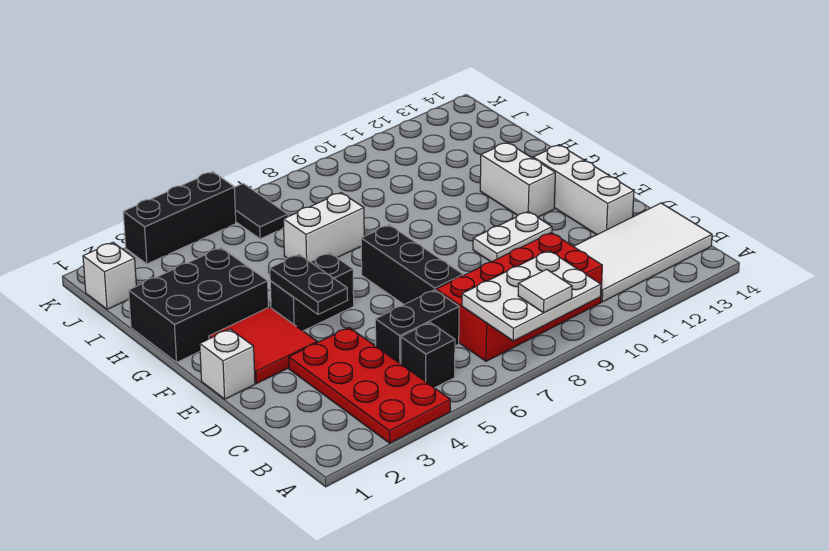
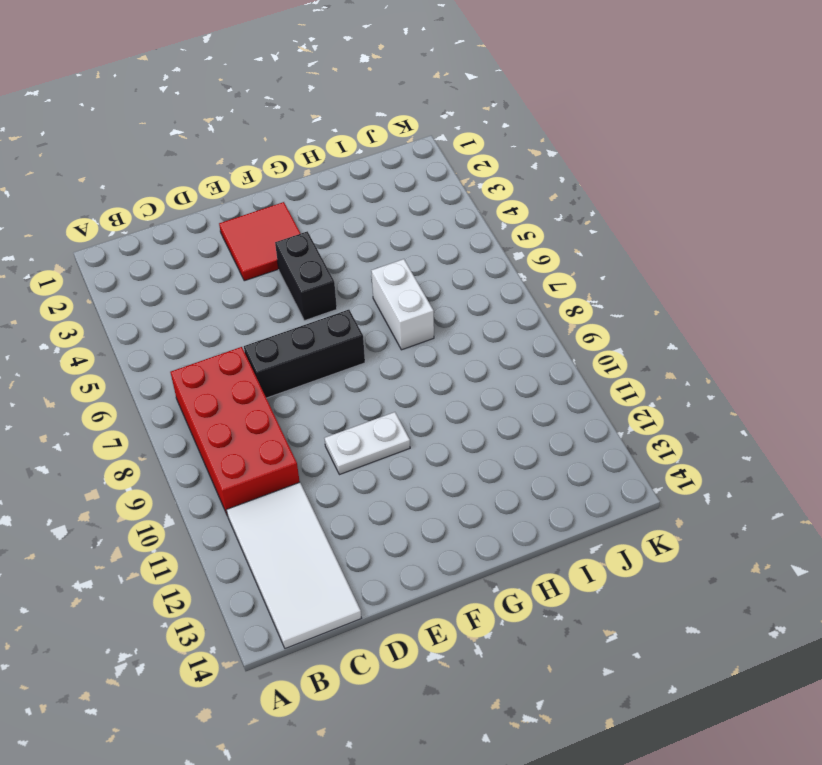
white 1x2 plate [325,412,410,475] -> white 1x2 plate turned to [473,212,552,262]
none -> red 2x4 plate [289,328,450,443]
none -> black 1x1 brick [401,322,455,388]
none -> black 1x2 brick [375,290,459,364]

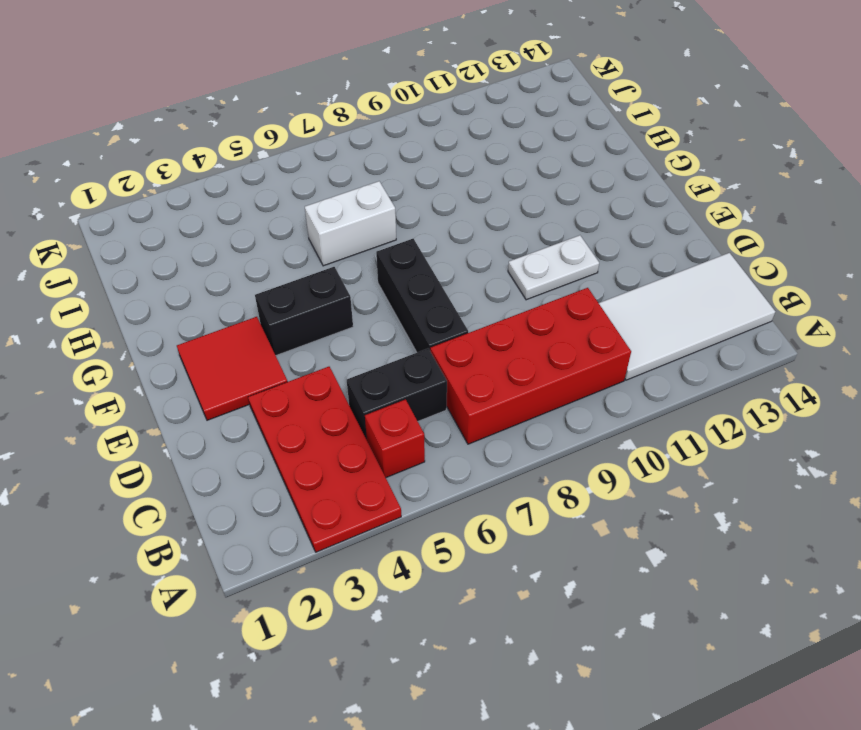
red 1x1 brick [365,399,425,477] -> black 1x1 brick [401,322,455,388]
none -> white 1x3 brick [533,145,634,235]
none -> white 1x1 brick [200,329,255,399]
none -> white 1x2 brick [480,143,555,217]

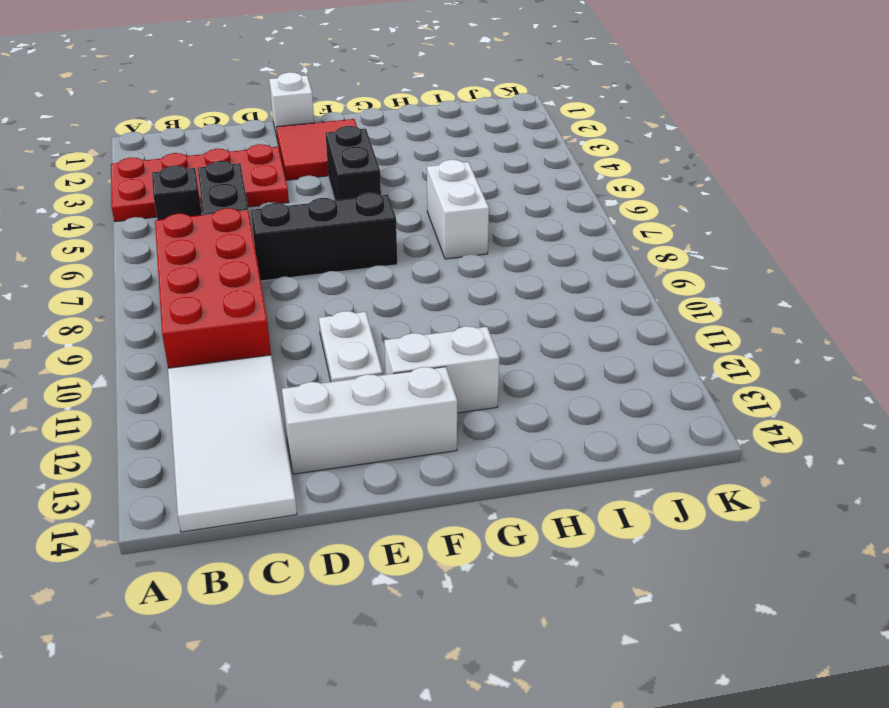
none -> black 2x3 brick [129,248,268,362]
none -> white 1x1 brick [83,243,136,309]
none -> black 1x2 tile [234,184,288,239]

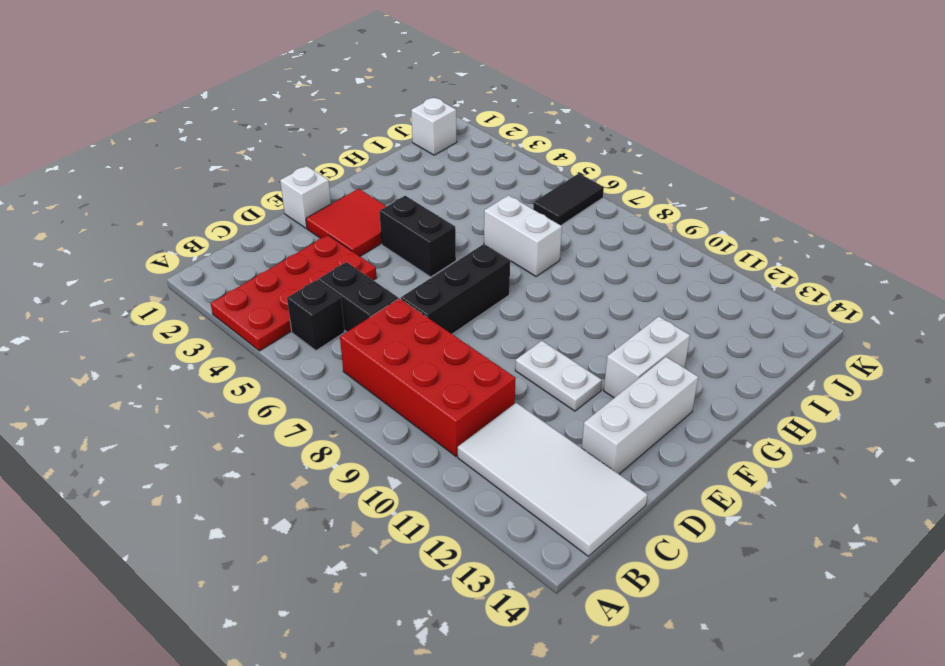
none -> black 2x3 brick [129,248,268,362]
none -> black 1x3 brick [123,172,236,264]
none -> white 2x3 plate [462,251,601,341]

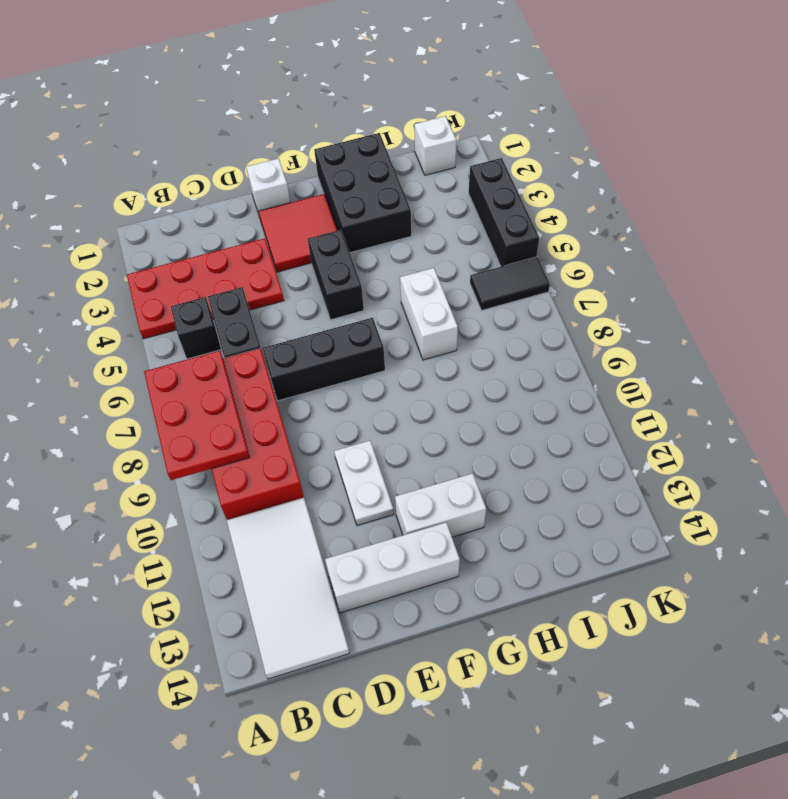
red 2x3 plate [144,351,250,480] -> white 2x3 plate [462,251,601,341]
none -> black 1x2 plate [270,254,348,314]
none -> white 1x1 tile [518,269,572,313]

